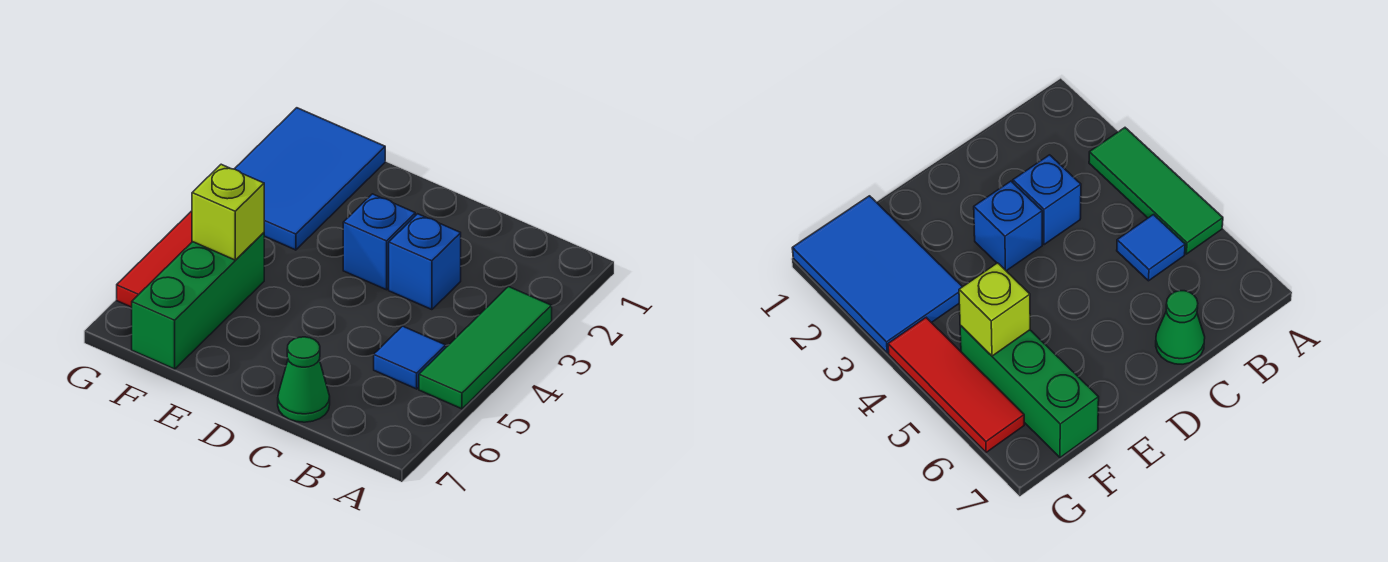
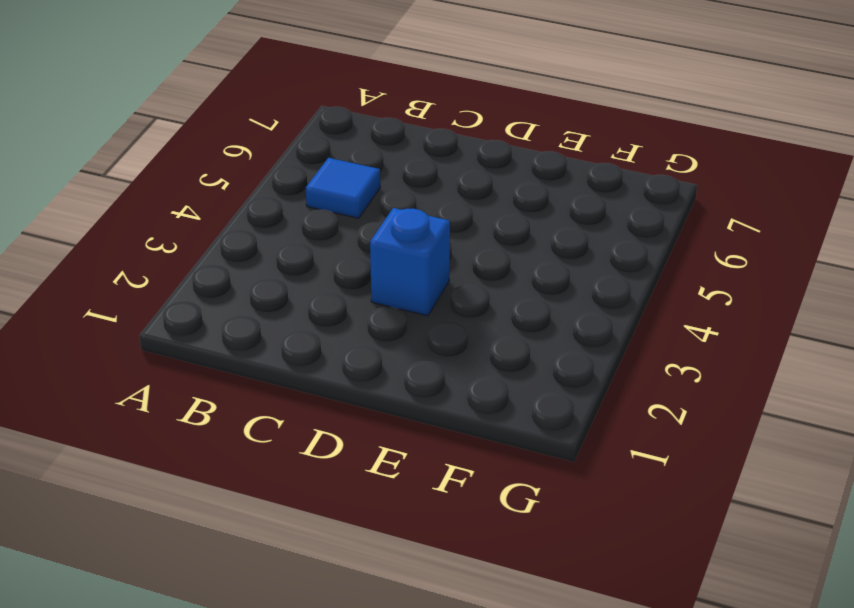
none -> green 1x3 tile [419,287,552,409]
none -> blue 1x1 brick [389,214,461,310]

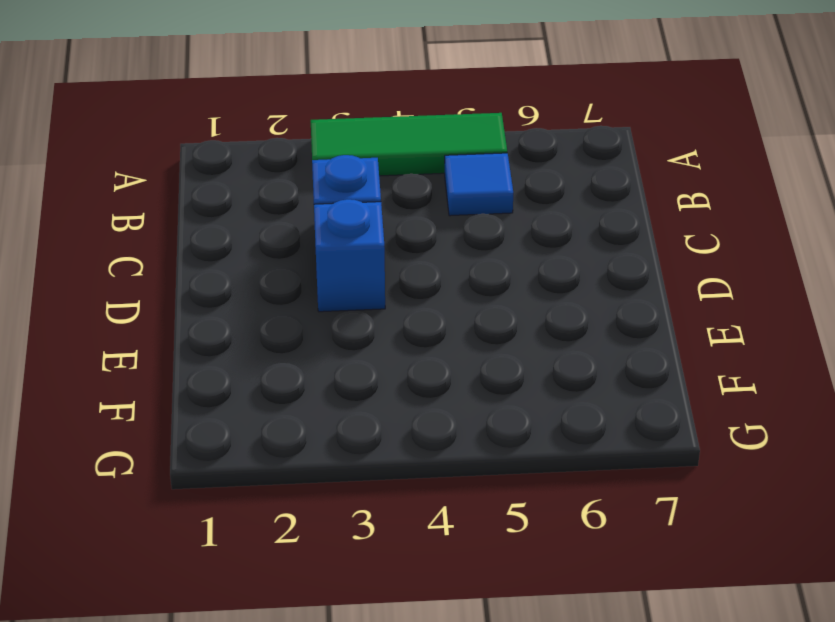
none -> green 1x1 cone [278,337,330,422]
none -> blue 2x3 tile [235,108,385,250]

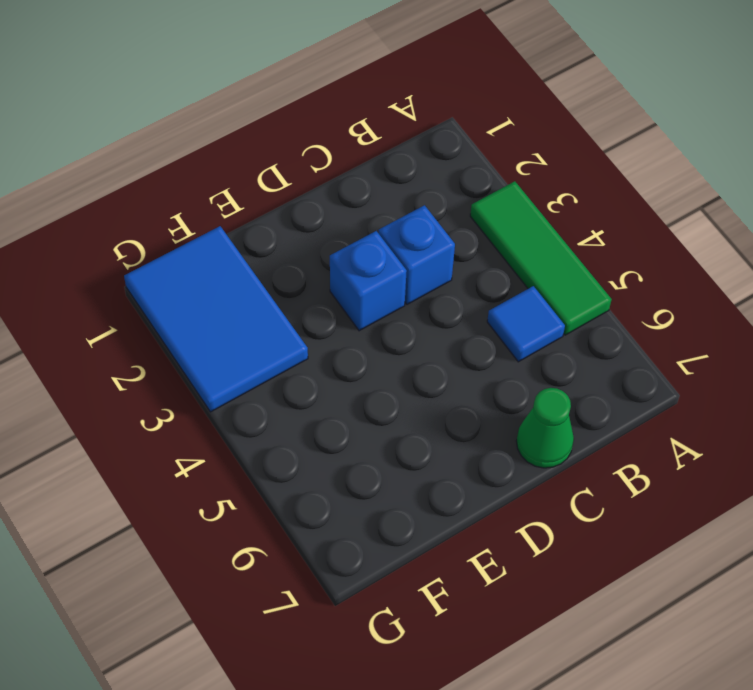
none -> green 1x3 brick [132,233,264,369]
none -> red 1x3 tile [117,211,192,307]

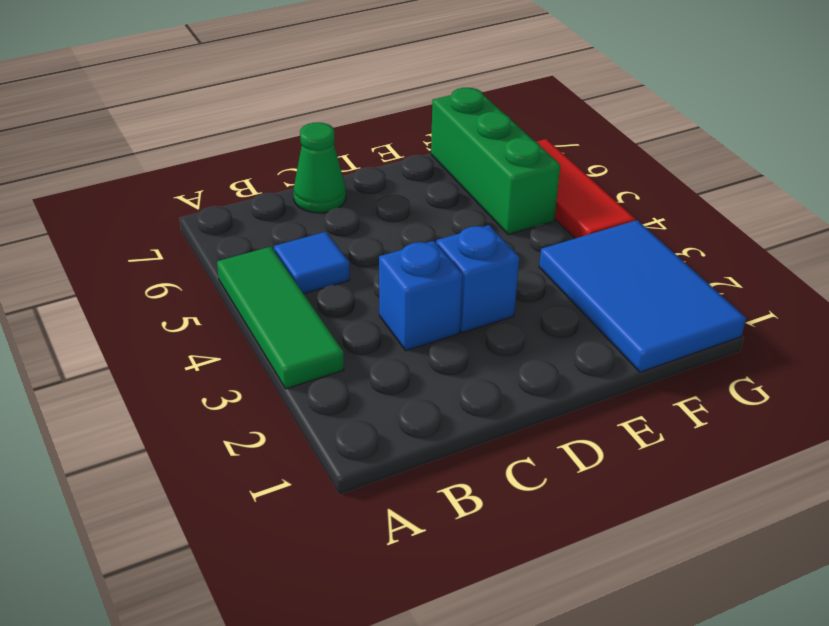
none -> lime 1x1 brick [192,164,264,260]

